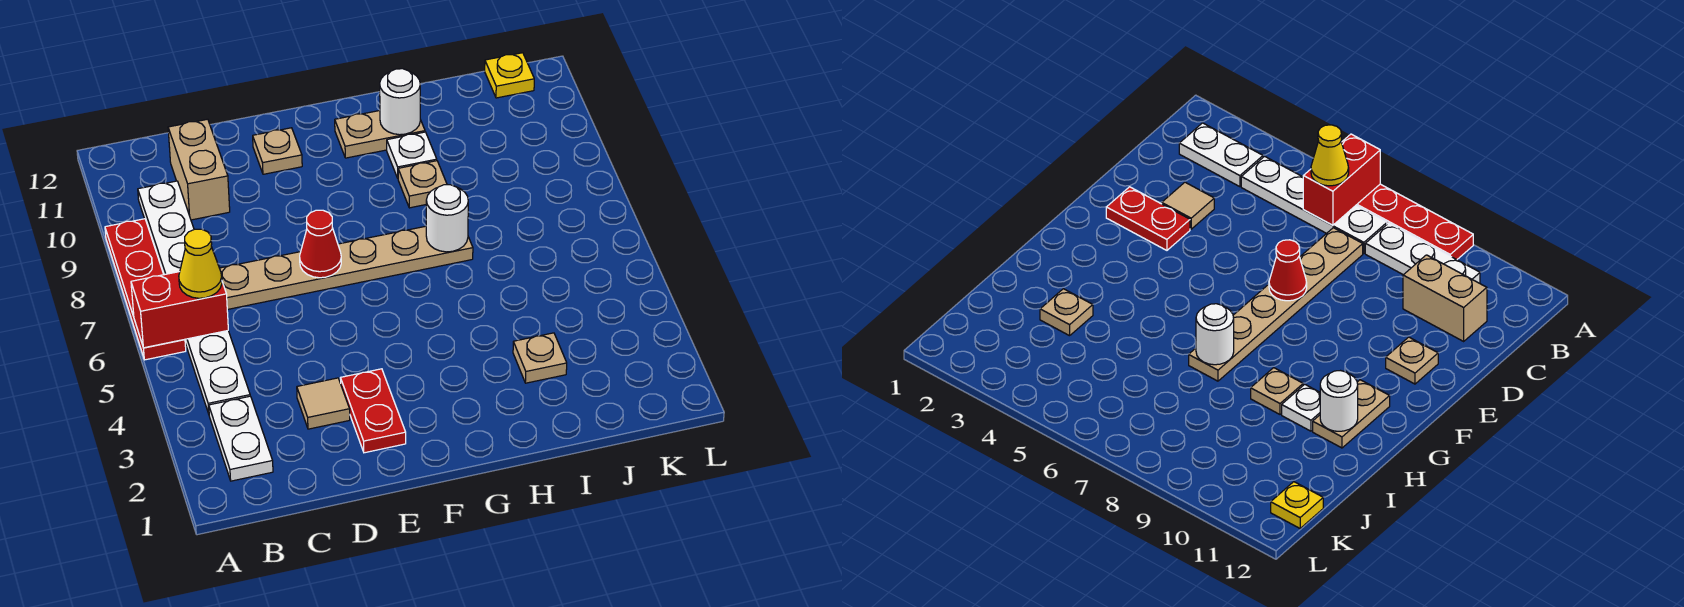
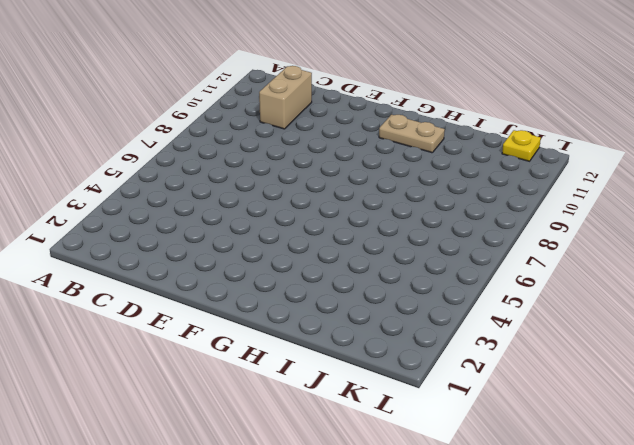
none -> red 1x4 plate [105,219,186,360]
none -> white 1x2 plate [209,396,273,481]
none -> white 1x4 plate [185,331,250,414]

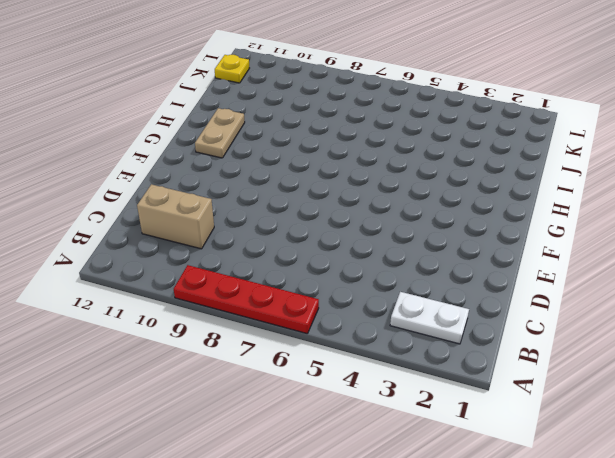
none -> white 1x4 plate [185,331,250,414]
none -> white 1x3 plate [138,181,194,275]
none -> tan 1x6 plate [220,226,473,310]

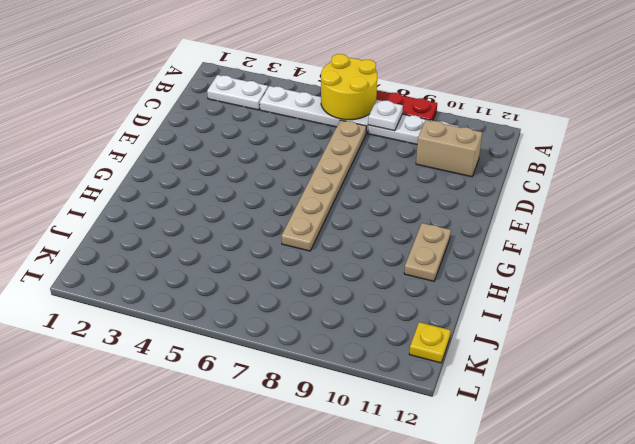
yellow 2x2 round brick [321,54,377,120] -> red 1x2 brick [131,272,228,348]
white 1x1 plate [368,100,403,131] -> white 1x1 plate moved to [387,132,437,178]
none -> tan 1x1 tile [297,378,350,429]
none -> red 1x2 plate [340,369,406,453]
none -> tan 1x1 plate [253,128,302,174]

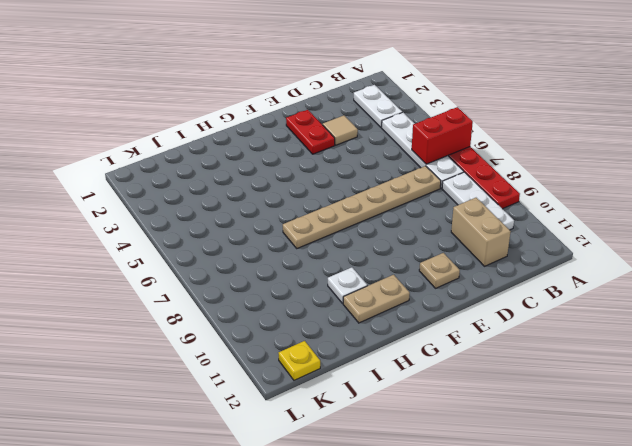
none -> tan 1x1 plate [398,161,447,208]
none -> tan 1x1 plate [513,333,567,383]
none -> red 1x1 cone [300,210,341,278]

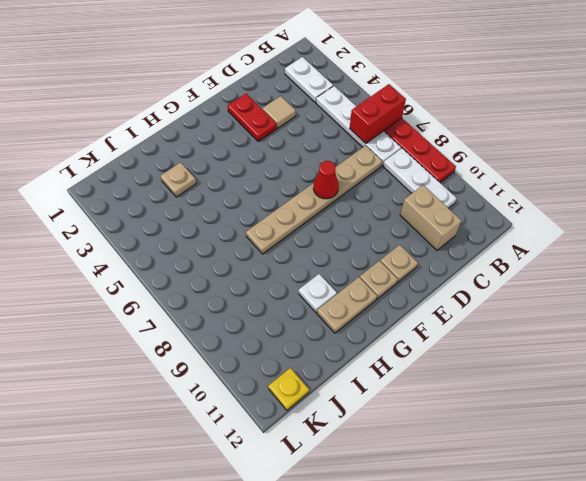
tan 1x1 plate [360,261,398,299] -> tan 1x1 plate moved to [398,161,447,208]
none -> white 1x1 round brick [426,185,468,252]
none -> white 1x1 round brick [380,69,420,135]
none -> yellow 1x1 cone [179,229,222,298]

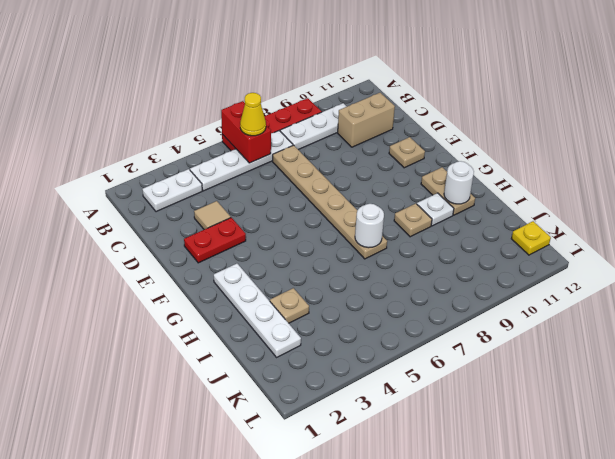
white 1x4 plate [214,264,301,357] -> none
none -> red 1x1 cone [300,210,341,278]

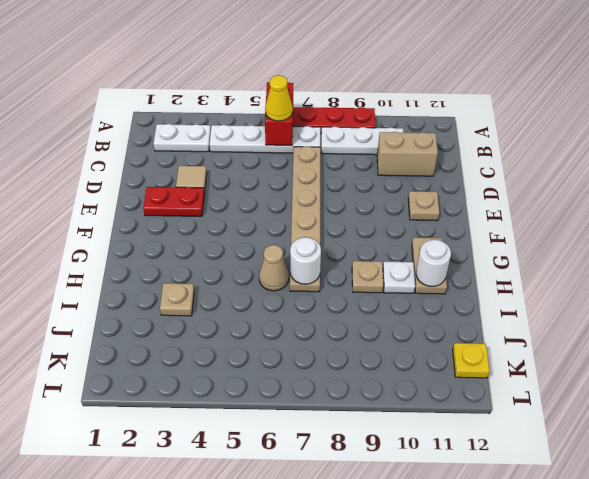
tan 1x1 cone [259,245,289,291] -> none
none -> red 1x1 cone [300,210,341,278]

